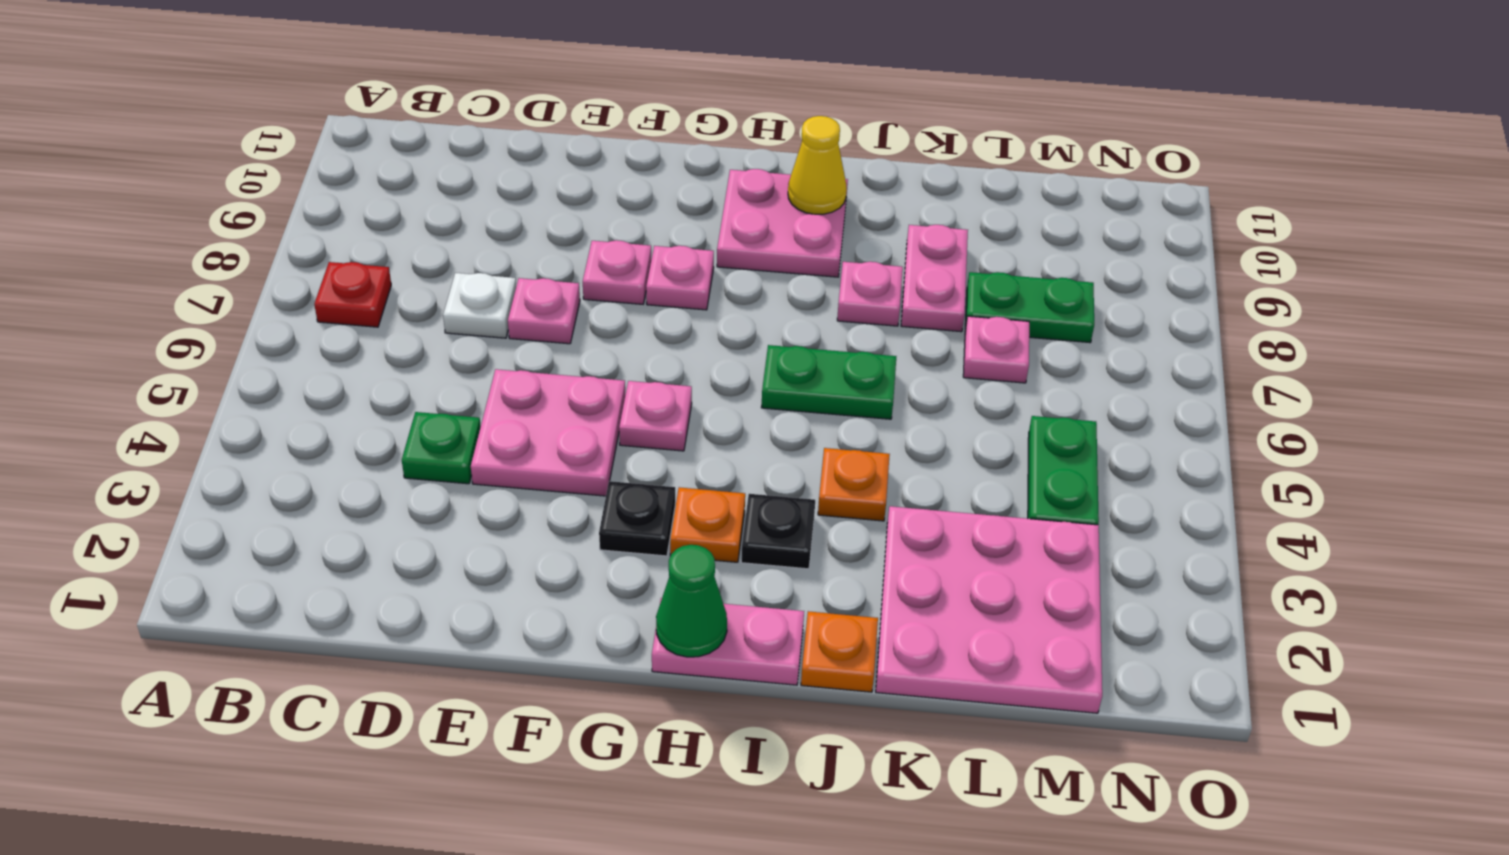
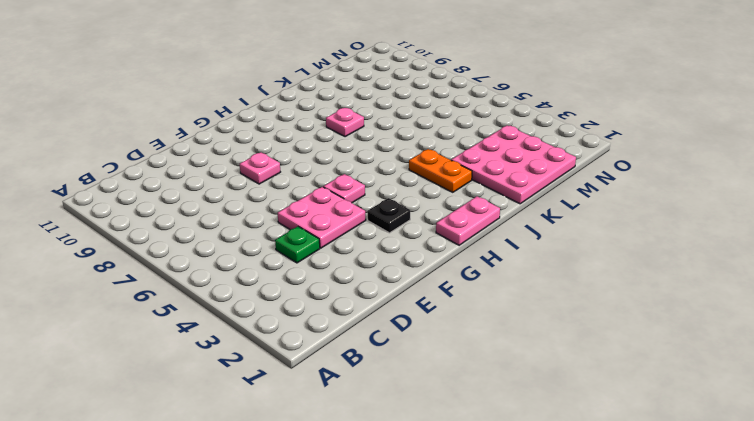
orange 1x2 plate [409,149,472,192] -> orange 1x1 plate [818,448,890,521]
none -> red 1x1 plate [314,262,391,327]
none -> white 1x1 plate [443,273,516,338]
none -> pink 1x1 plate [508,278,580,344]

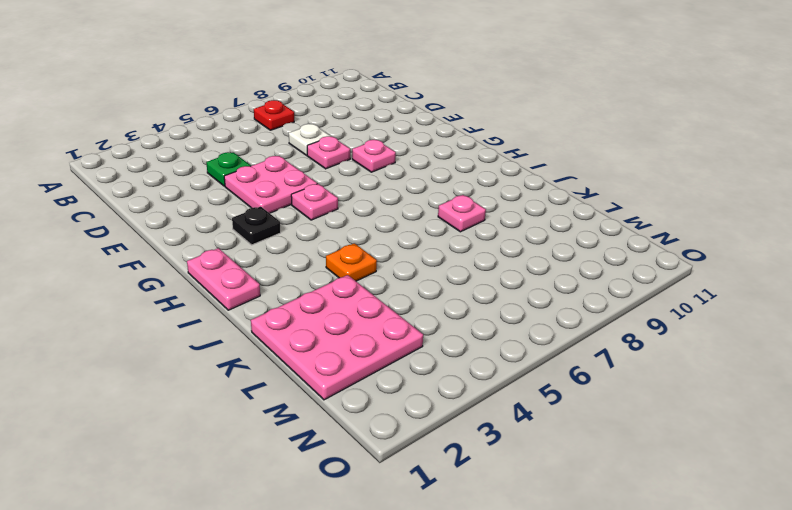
none -> pink 1x1 plate [646,246,714,310]
none -> orange 1x1 plate [670,487,745,562]
none -> pink 2x2 plate [717,169,848,277]

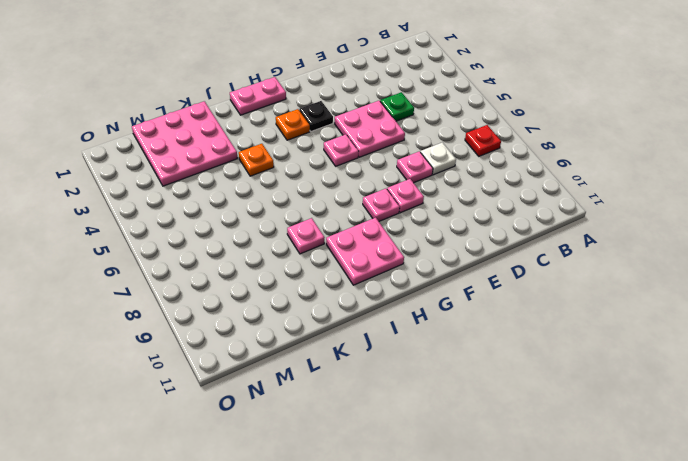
none -> black 1x1 plate [741,494,815,569]
none -> green 1x2 plate [761,345,896,419]
none -> orange 1x1 plate [801,611,878,692]

